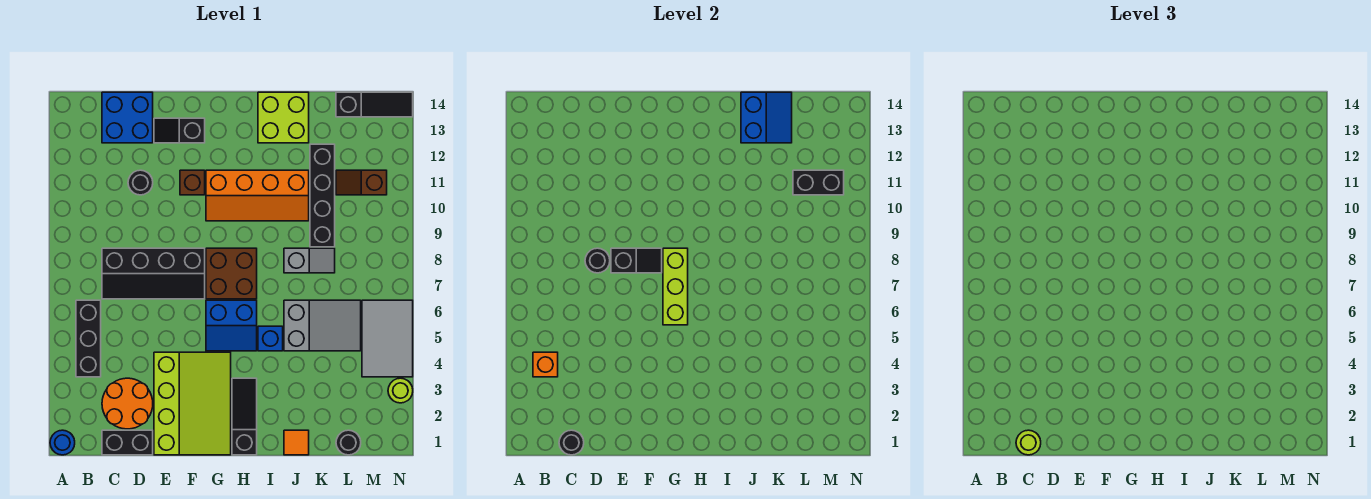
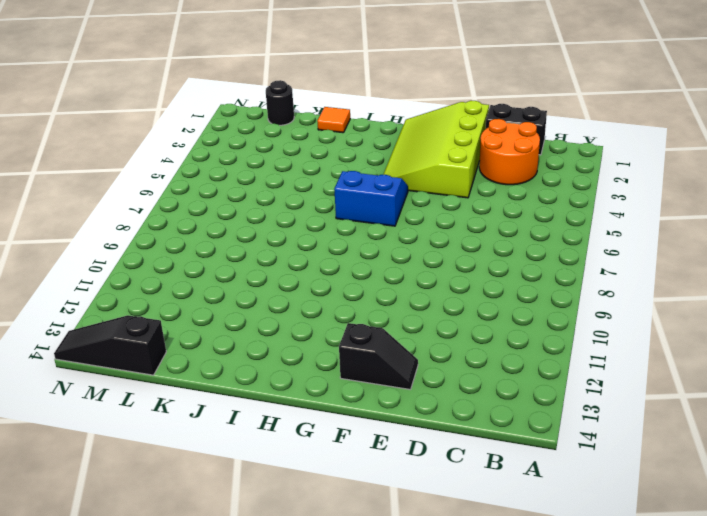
none -> blue 1x1 round brick [50,430,75,455]
none -> black 1x3 brick [76,300,101,377]
none -> black 2x4 slope [102,248,205,299]
none -> blue 2x2 brick [102,92,153,143]

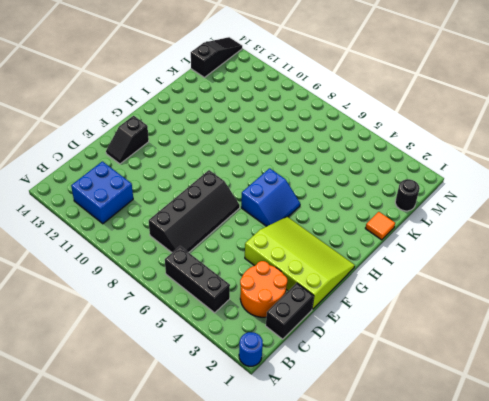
blue 2x2 brick [71,161,133,224] -> blue 2x2 brick moved to [102,92,153,143]
none -> black 1x1 round brick [128,170,153,195]
none -> brown 1x1 brick [180,170,205,195]
none -> brown 2x2 brick [206,248,257,299]
none -> orange 2x4 slope [206,170,309,221]

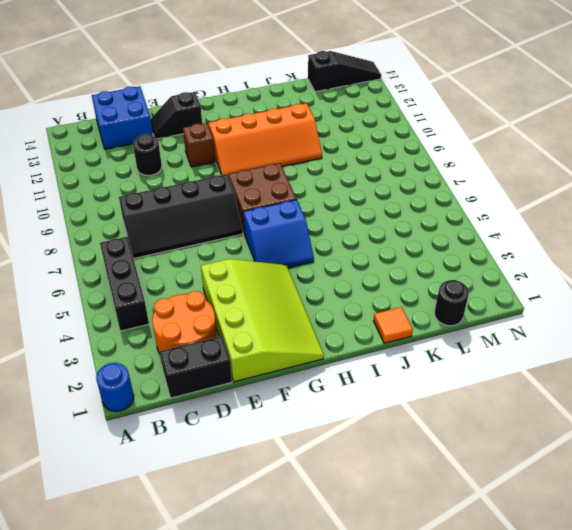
none -> black 1x3 slope [232,378,257,455]
none -> blue 1x1 brick [258,326,283,351]
none -> lime 2x2 brick [258,92,309,143]
none -> grey 2x3 slope [284,300,361,351]

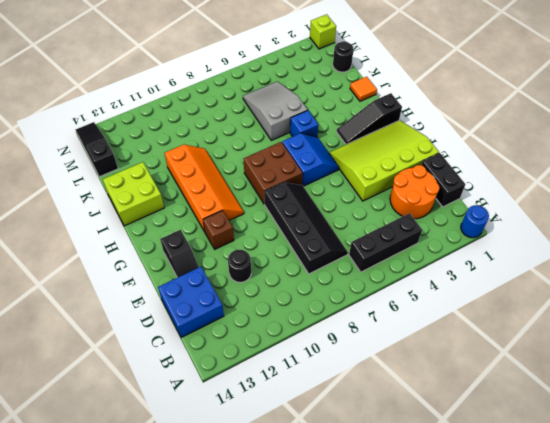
lime 1x1 brick [310,14,336,49] -> none
none -> grey 1x2 slope [284,248,335,273]
none -> black 1x4 brick [310,144,335,247]
none -> brown 1x2 slope [336,170,387,195]
none -> grey 2x3 tile [362,300,413,377]

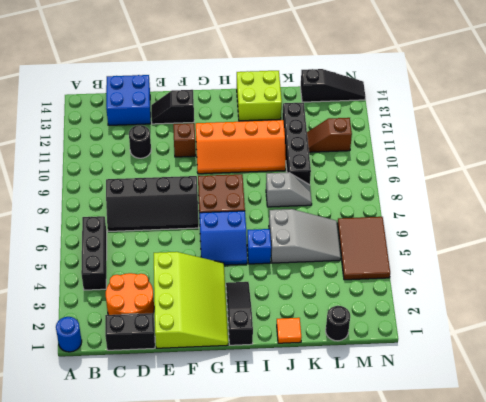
brown 2x3 tile [337,217,390,280] -> grey 2x3 tile [362,300,413,377]
none -> lime 1x1 round brick [388,378,413,403]
none -> orange 1x1 brick [533,352,558,377]
none -> black 1x1 round brick [559,430,584,455]
none -> black 1x1 round brick [585,248,610,273]

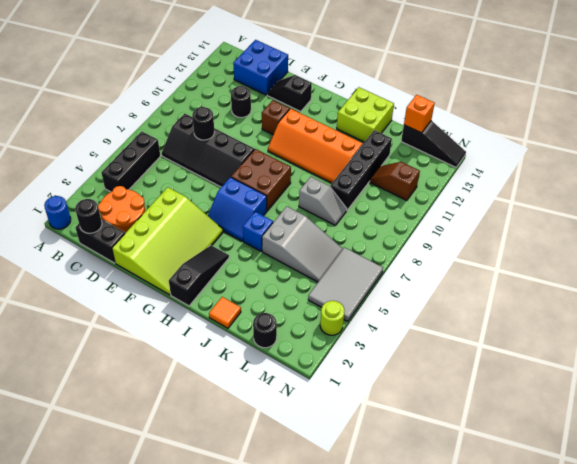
orange 1x1 brick [404,95,435,133] -> orange 1x1 brick moved to [533,352,558,377]
none -> black 1x2 slope [611,248,662,273]
none -> lime 1x3 brick [663,248,688,325]
none -> blue 2x2 slope [741,92,792,143]
none -> black 1x2 brick [793,170,844,195]

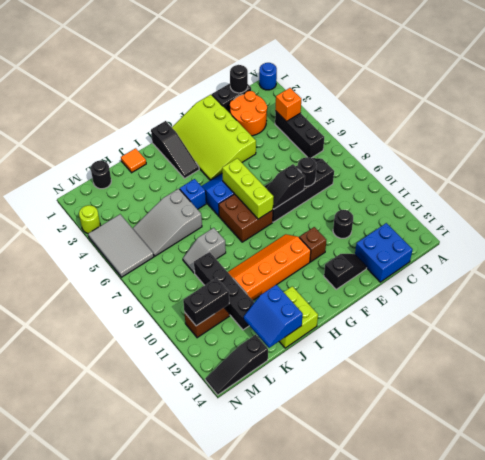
none -> lime 1x1 round brick [1016,430,1041,455]

